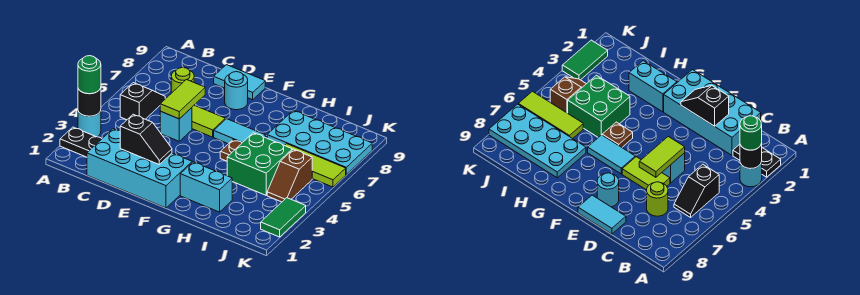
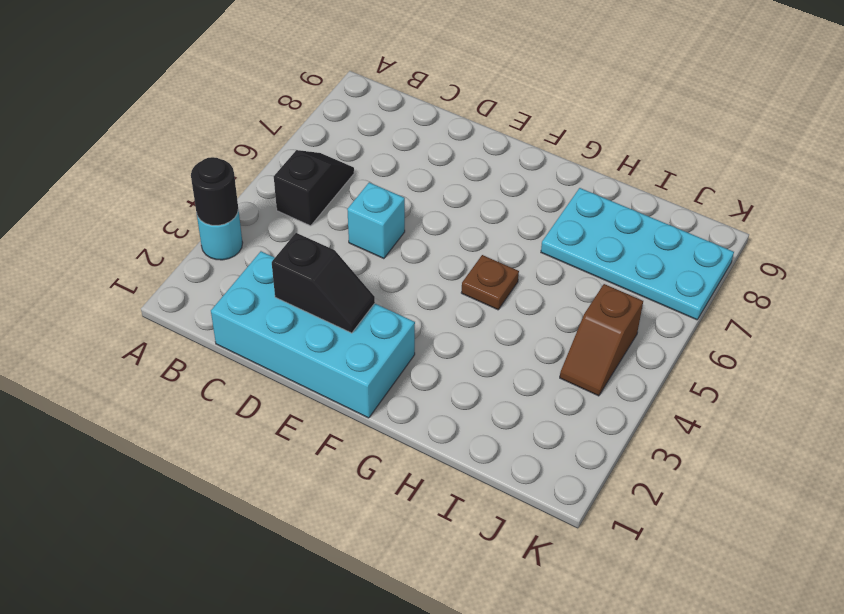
none -> black 1x2 plate [60,127,102,157]
none -> lime 1x1 round brick [171,68,194,93]
none -> lime 1x2 tile [192,105,225,137]

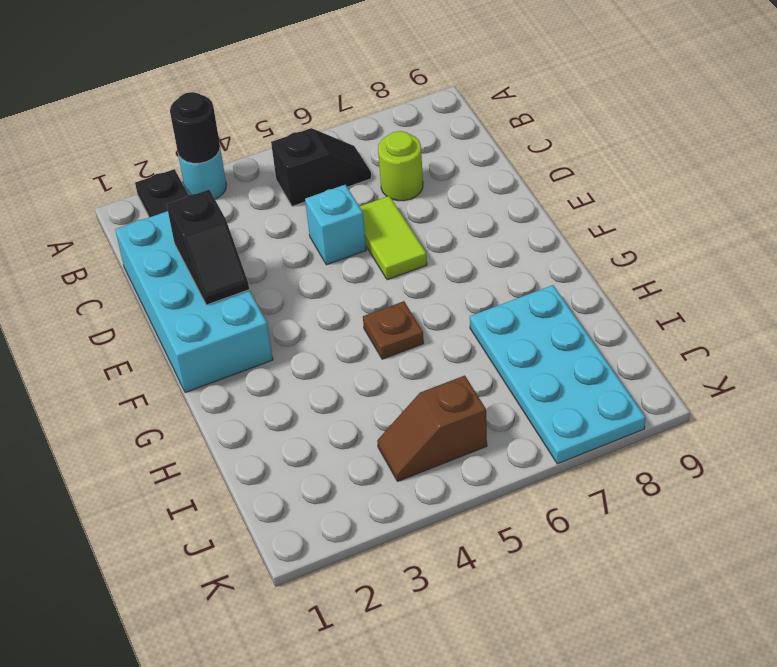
none -> cyan 1x2 tile [214,65,265,100]
none -> cyan 1x1 round brick [225,72,248,110]
none -> cyan 1x2 tile [214,119,266,144]

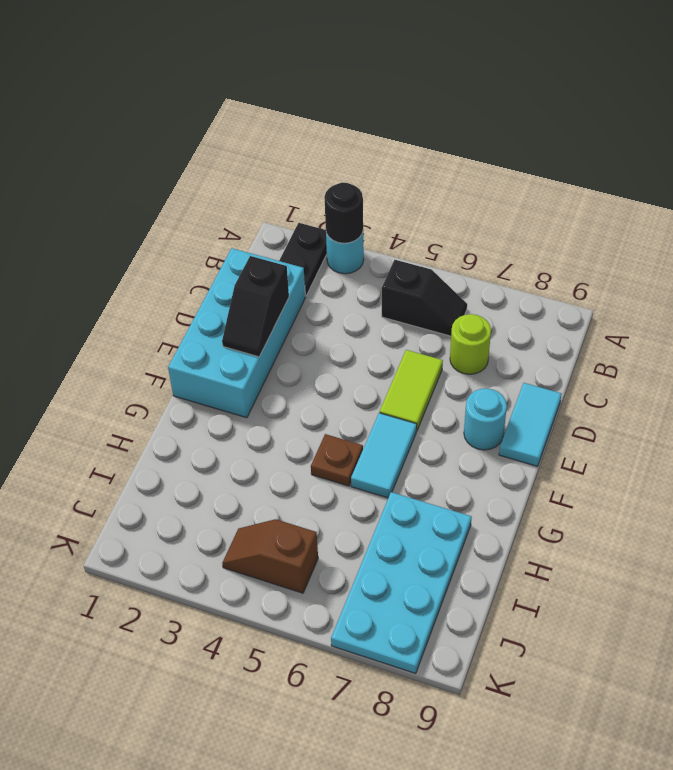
none -> cyan 1x1 brick [160,108,192,141]
none -> cyan 1x2 brick [180,162,232,212]
none -> green 2x2 brick [227,133,292,195]

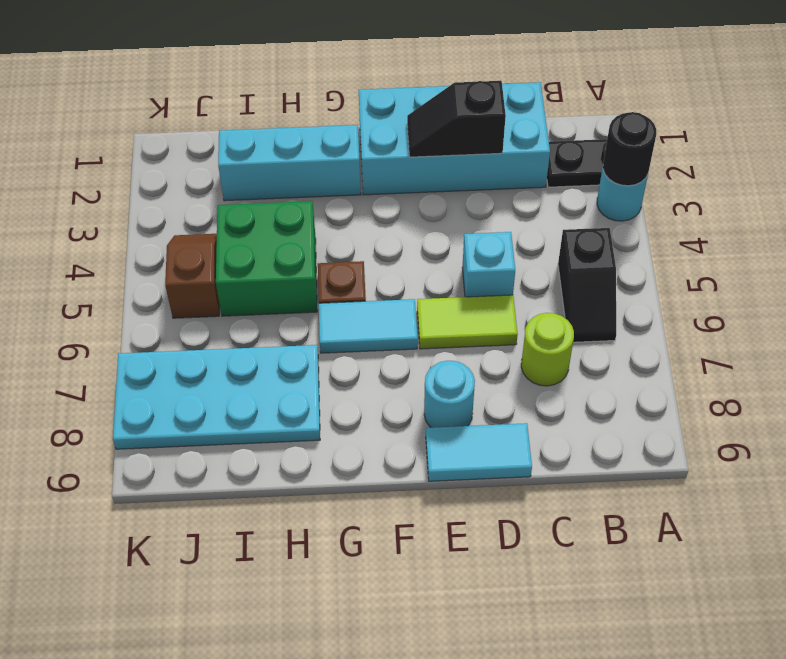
cyan 1x3 brick [218,125,361,201] -> cyan 1x2 brick [180,162,232,212]
none -> lime 1x3 tile [285,144,346,187]
none -> green 1x2 tile [261,198,306,237]
none -> lime 1x2 tile [160,80,205,119]

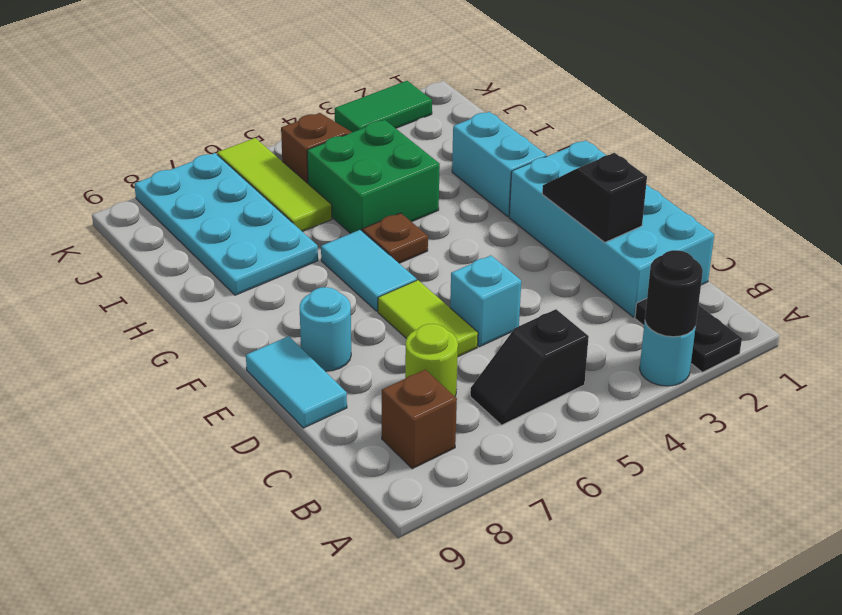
brown 1x1 brick [382,370,457,469] -> none
none -> lime 1x2 tile [160,80,205,119]
none -> green 1x1 round brick [78,56,101,94]

